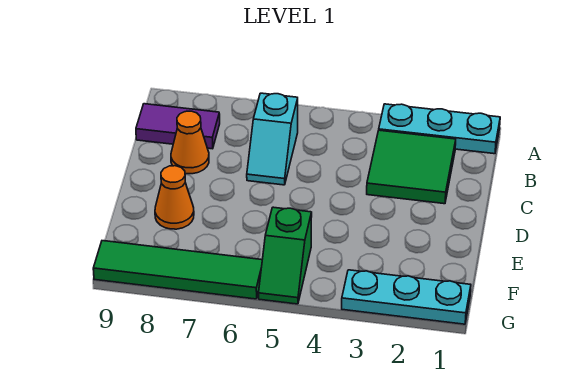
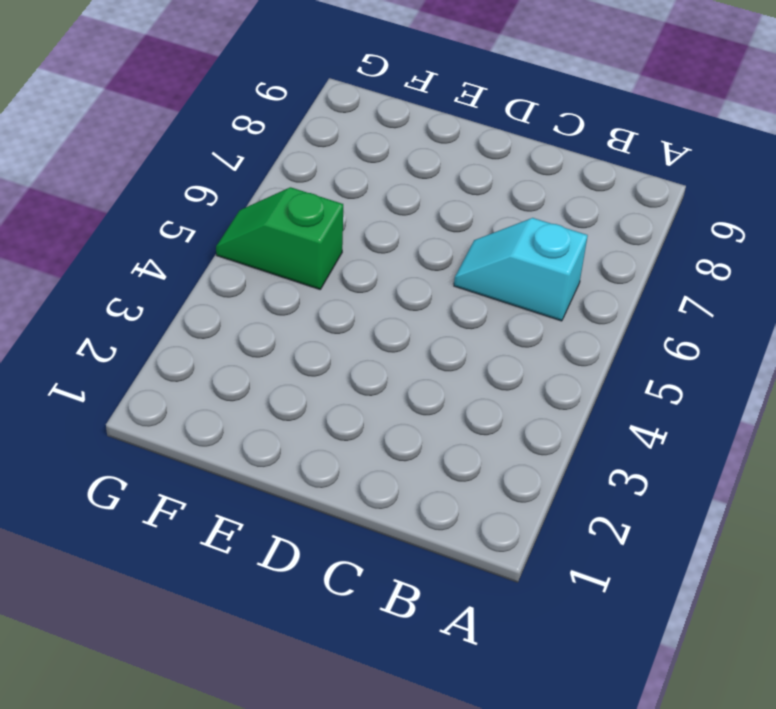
none -> cyan 1x3 plate [379,104,500,154]
none -> green 2x2 tile [367,130,456,204]

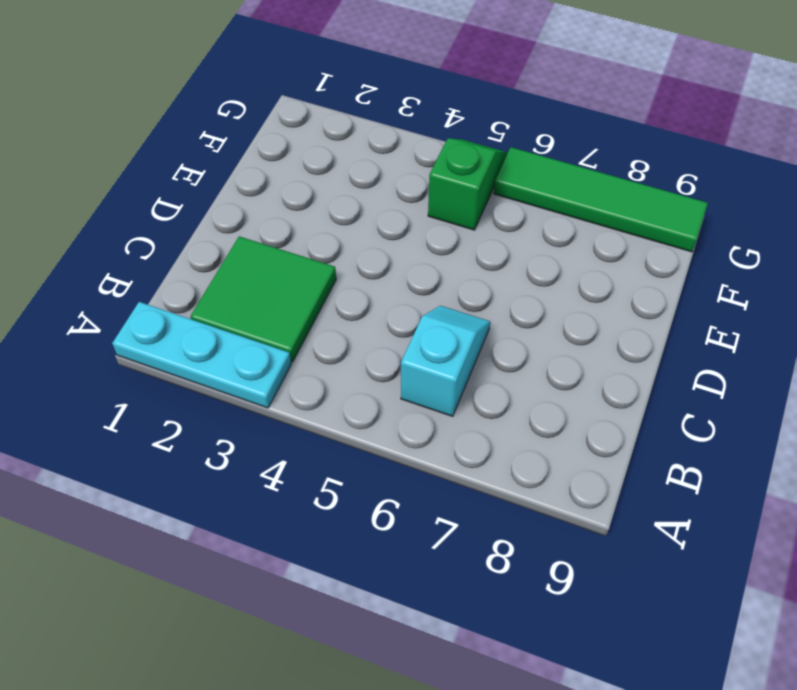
none -> purple 1x2 tile [136,104,220,149]
none -> orange 1x1 cone [171,111,209,174]

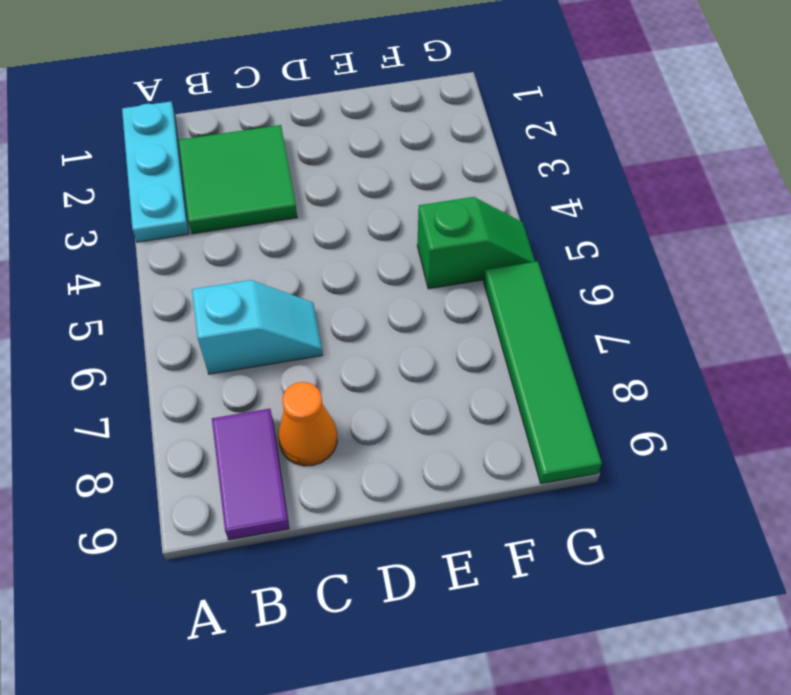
none -> orange 1x1 cone [155,166,194,229]
none -> cyan 1x3 plate [342,270,471,324]

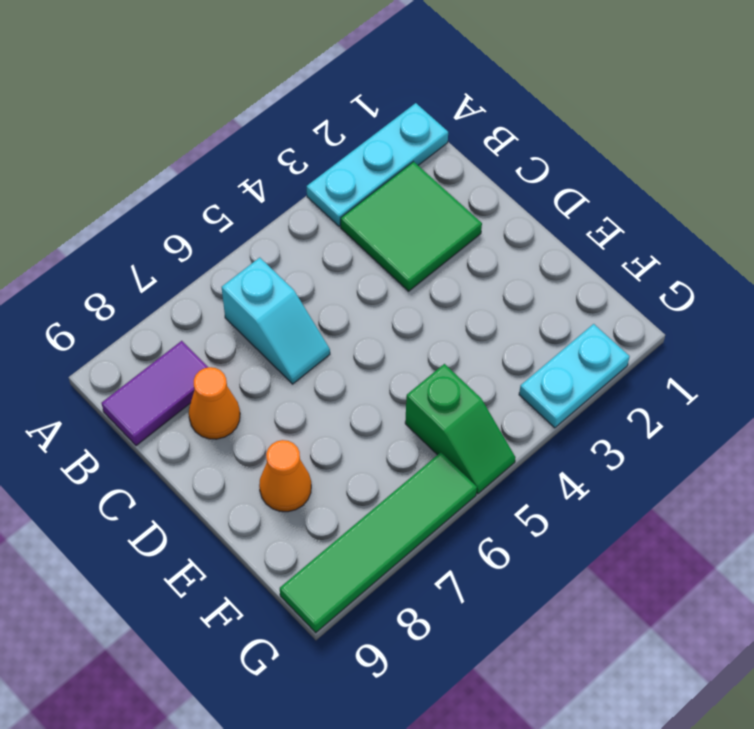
cyan 1x2 plate [519,324,630,428] -> cyan 1x3 plate [342,270,471,324]

